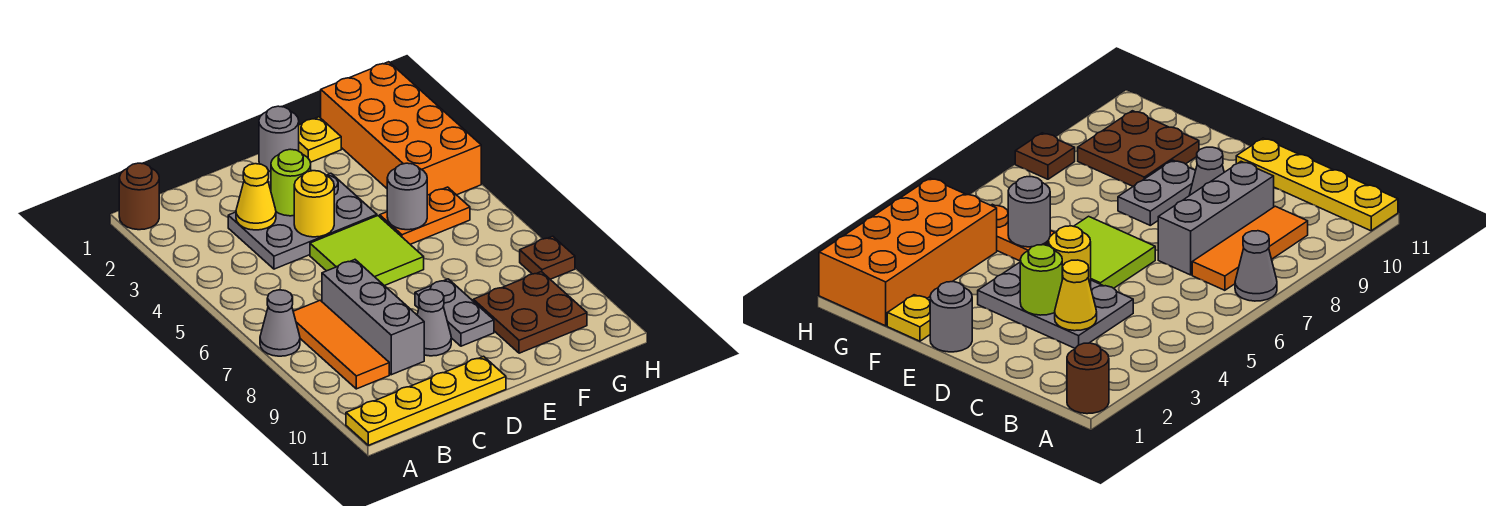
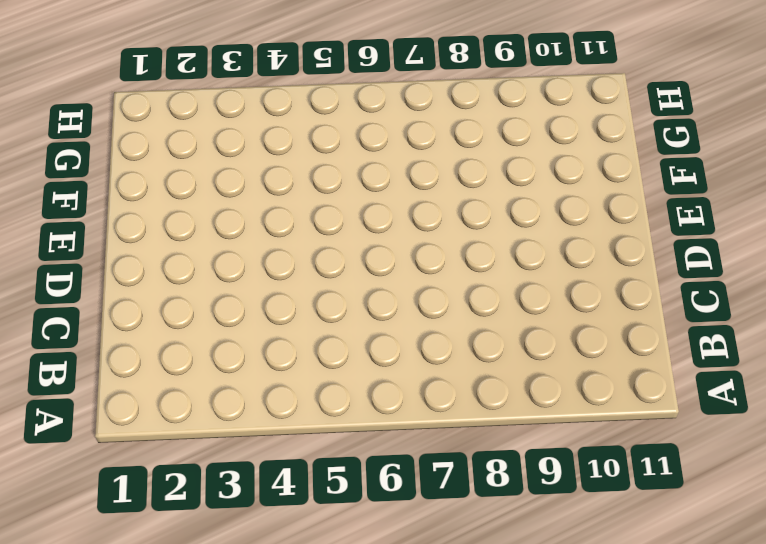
none -> brown 1x1 round brick [119,163,159,230]
none -> grey 1x1 cone [260,290,300,356]
none -> yellow 1x4 plate [346,356,506,445]

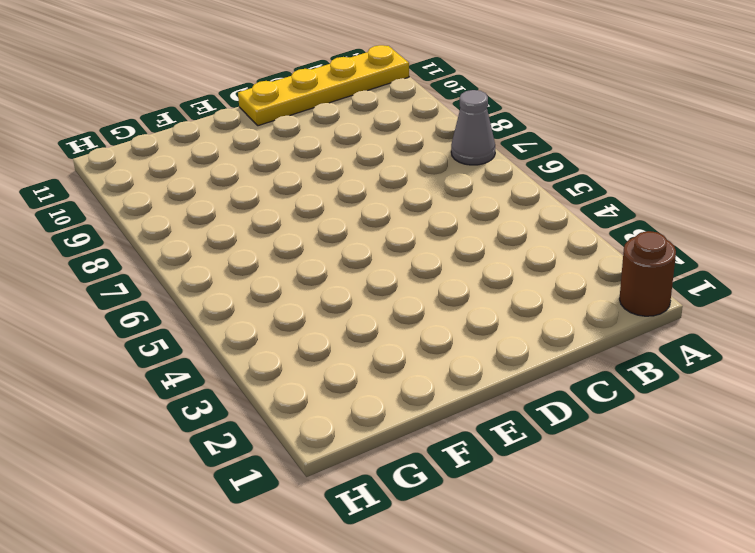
none -> orange 1x3 tile [293,300,389,389]
none -> grey 2x3 plate [228,173,377,269]
none -> grey 1x3 brick [322,260,424,375]

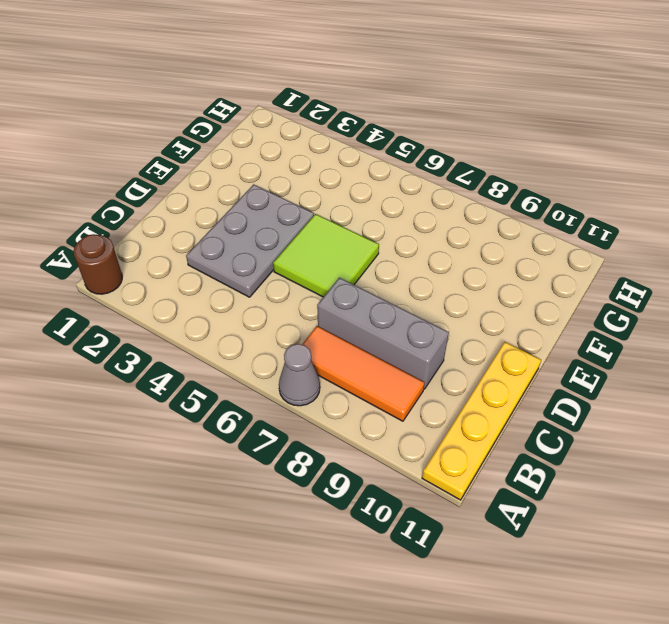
none -> grey 1x1 cone [417,290,451,356]
none -> grey 1x1 round brick [259,106,299,172]
none -> grey 1x2 plate [415,279,494,346]

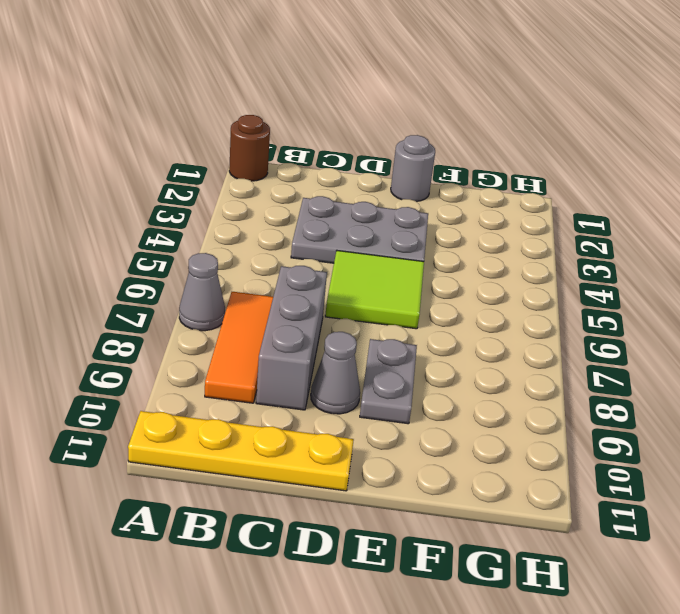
none -> yellow 1x1 plate [299,117,341,162]
none -> orange 1x2 plate [380,187,470,244]
none -> brown 2x2 plate [473,272,587,353]

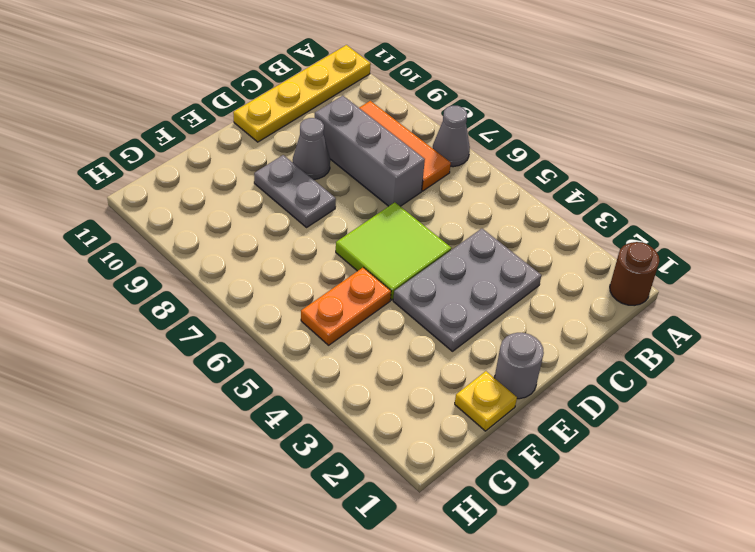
none -> brown 2x2 plate [473,272,587,353]
none -> orange 2x4 brick [321,62,481,195]
none -> brown 1x1 plate [520,236,575,279]

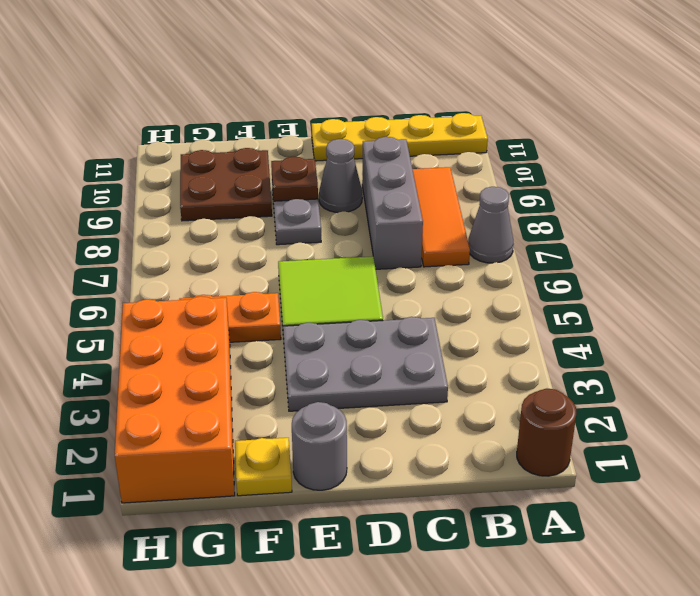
brown 1x1 plate [271,157,318,201] -> brown 1x1 plate moved to [520,236,575,279]
none -> yellow 1x1 cone [236,164,276,230]
none -> lime 1x1 round brick [271,149,311,216]
none -> yellow 1x1 round brick [294,171,334,237]

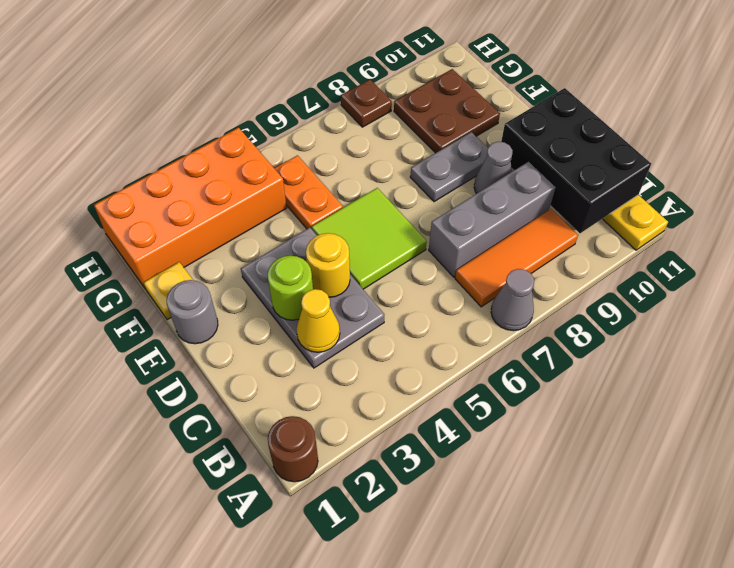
black 2x3 brick [501,88,651,233] -> none
none -> grey 1x1 round brick [387,163,427,230]

